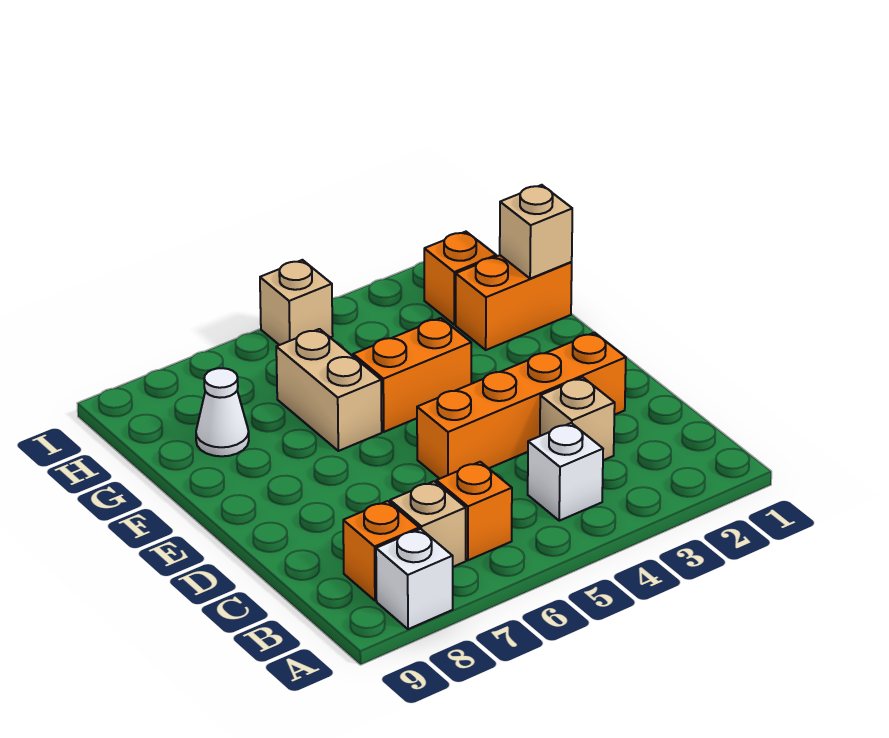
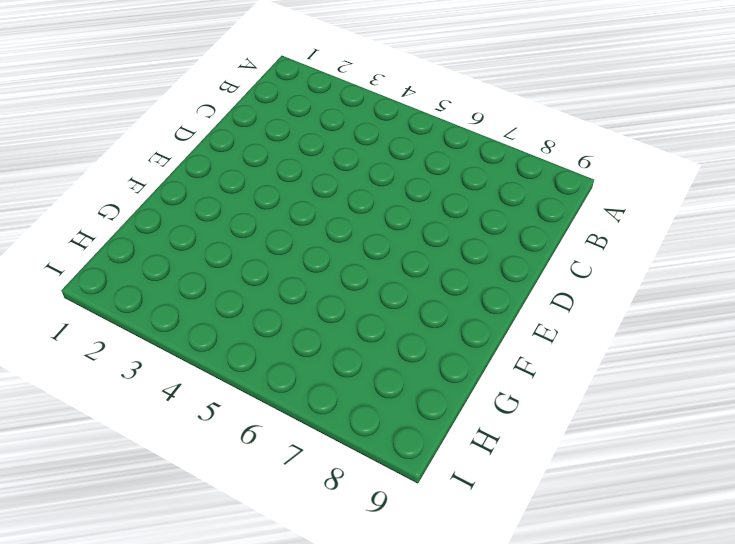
none -> white 1x1 brick [376,529,453,629]
none -> white 1x1 brick [528,423,603,521]
none -> orange 1x1 brick [436,462,512,560]

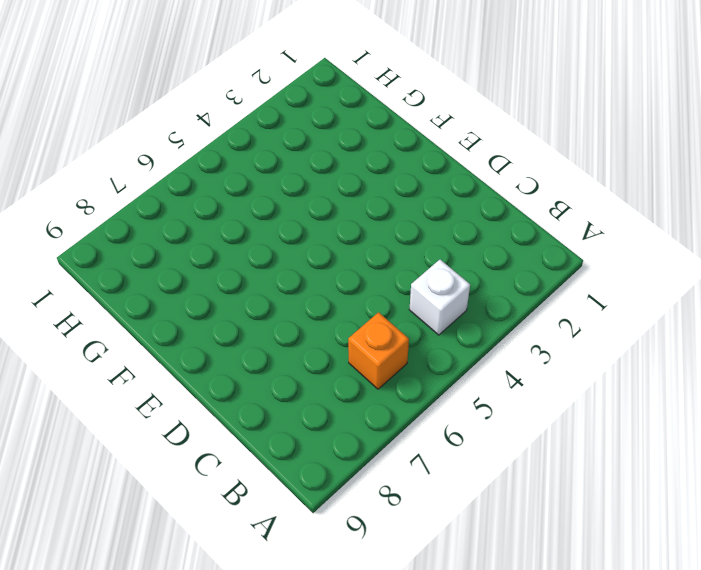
none -> white 1x1 brick [376,529,453,629]
none -> tan 1x1 brick [390,481,466,567]
none -> orange 1x1 brick [343,501,419,601]

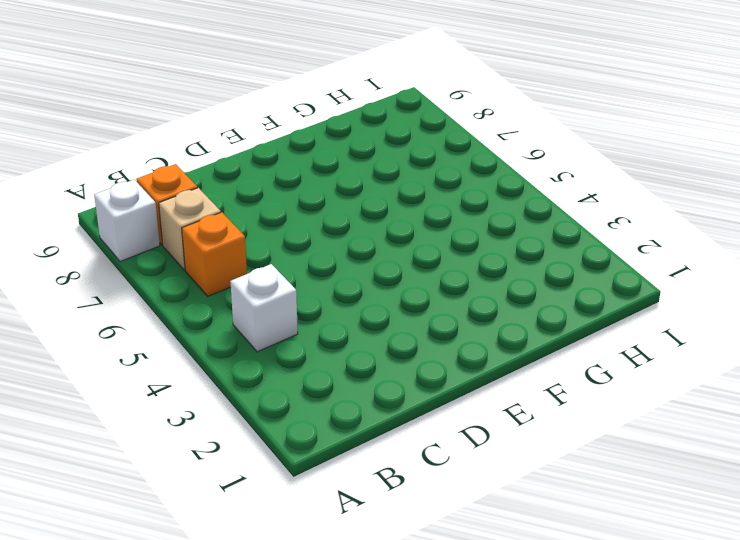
none -> tan 1x1 brick [540,377,615,460]
none -> orange 1x4 brick [417,333,626,479]
none -> orange 1x2 brick [353,318,471,432]

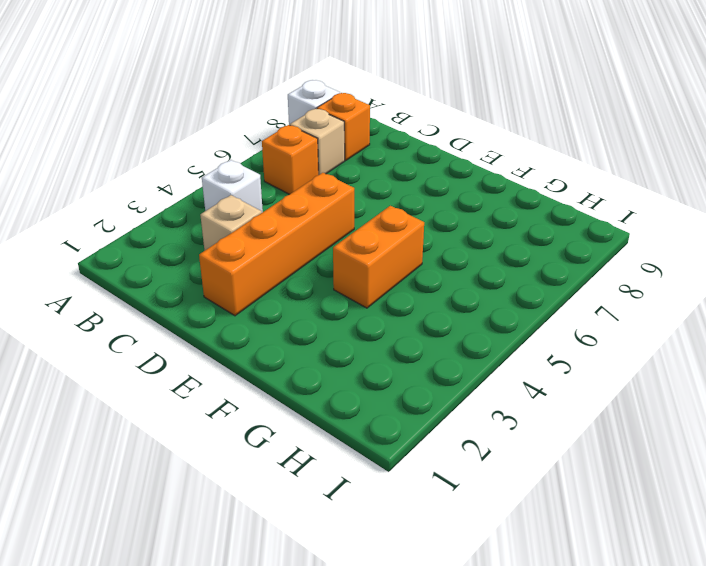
none -> tan 1x2 brick [276,329,382,451]
none -> orange 1x2 brick [456,255,572,350]
none -> white 1x1 cone [196,368,249,456]

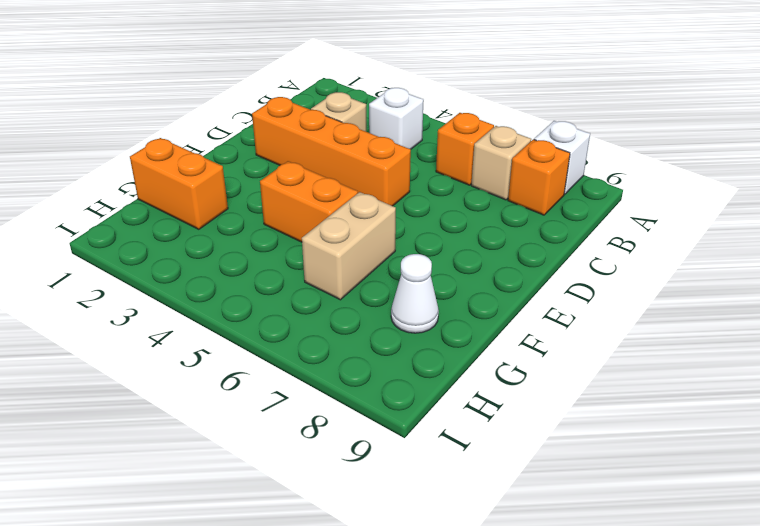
none -> orange 1x1 brick [424,232,496,325]
none -> tan 1x1 brick [260,260,333,345]
none -> tan 1x1 brick [500,185,572,279]

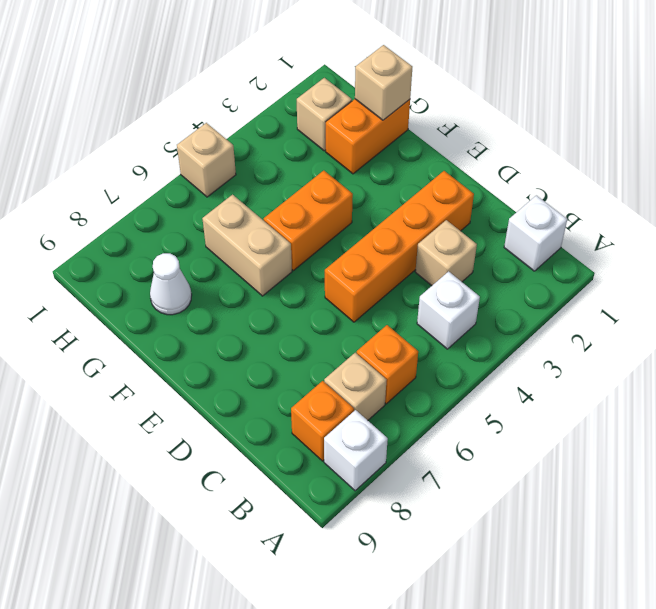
white 1x1 brick [504,195,567,271] -> none
tan 1x1 brick [297,78,352,151] -> orange 1x1 brick [424,232,496,325]

